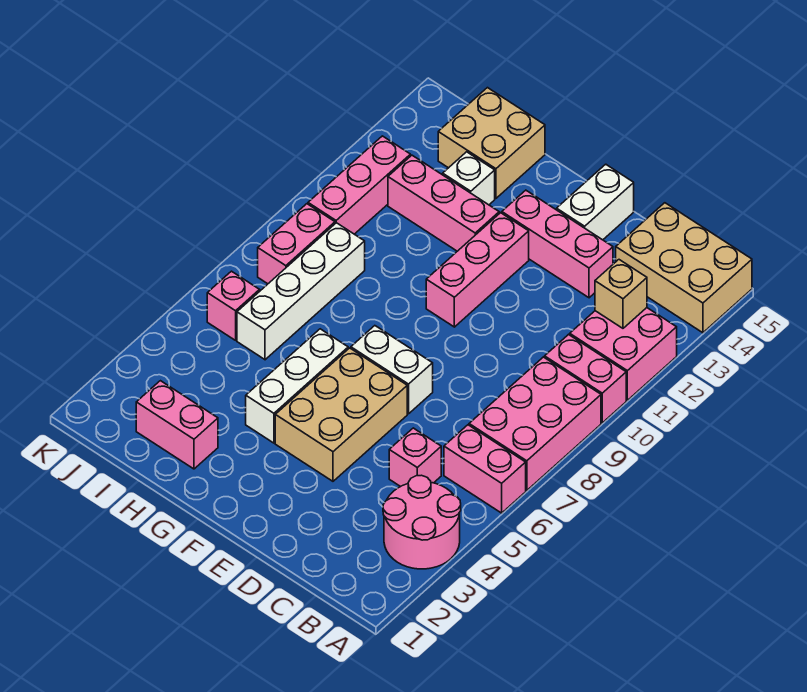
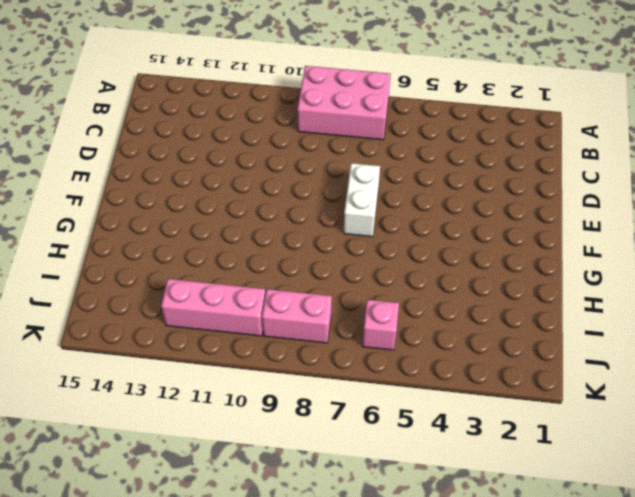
none -> pink 2x2 round brick [383,475,461,569]
none -> pink 1x2 brick [444,425,526,513]
none -> pink 1x2 brick [545,335,626,423]

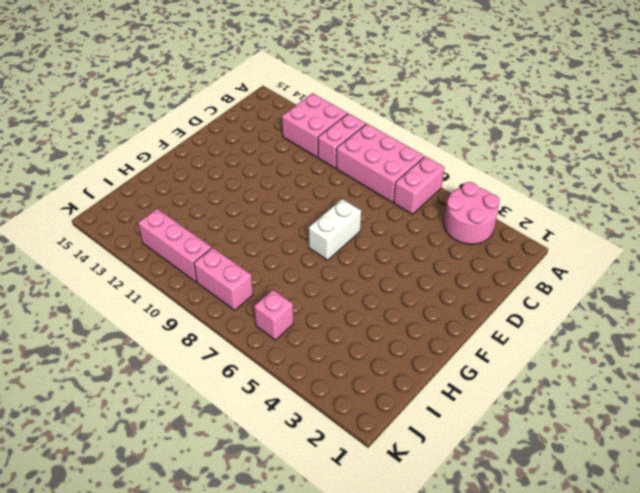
none -> tan 2x3 brick [616,203,752,333]
none -> pink 1x1 brick [389,428,441,487]
none -> pink 1x3 brick [502,190,613,298]

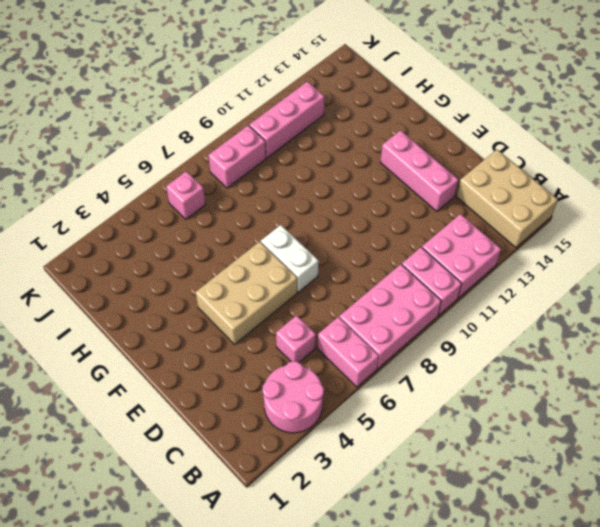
none -> white 1x2 brick [557,164,634,240]
none -> pink 1x3 brick [426,213,529,327]
none -> white 1x3 brick [246,329,348,443]

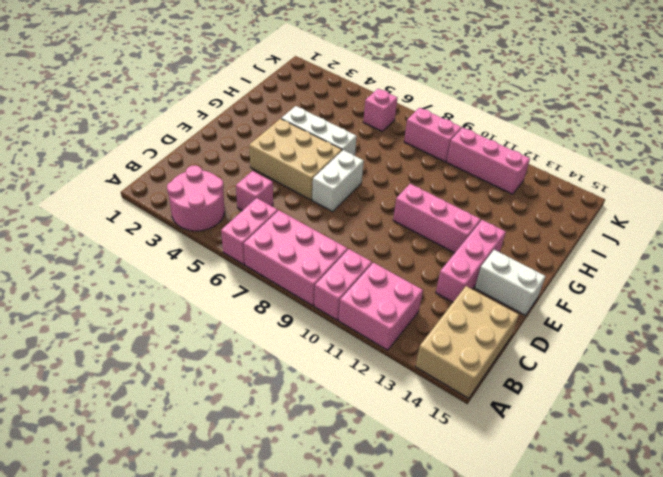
none -> pink 1x3 brick [388,155,499,251]
none -> pink 1x2 brick [136,381,218,469]
none -> white 1x1 brick [443,152,495,205]

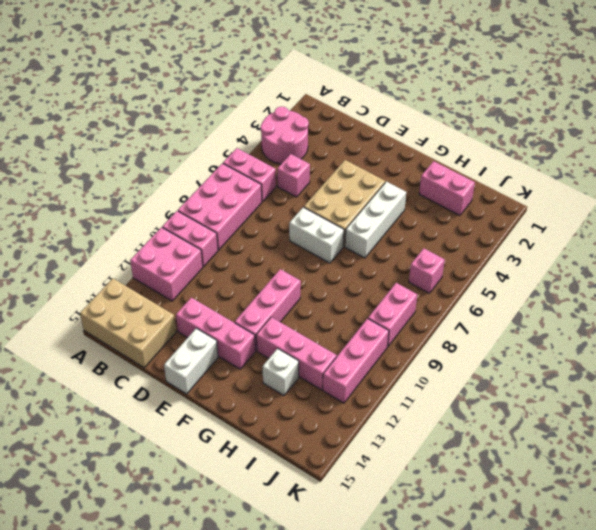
none -> tan 2x2 brick [438,88,545,198]
none -> white 1x4 brick [237,223,365,360]
none -> tan 1x1 brick [595,260,647,328]

